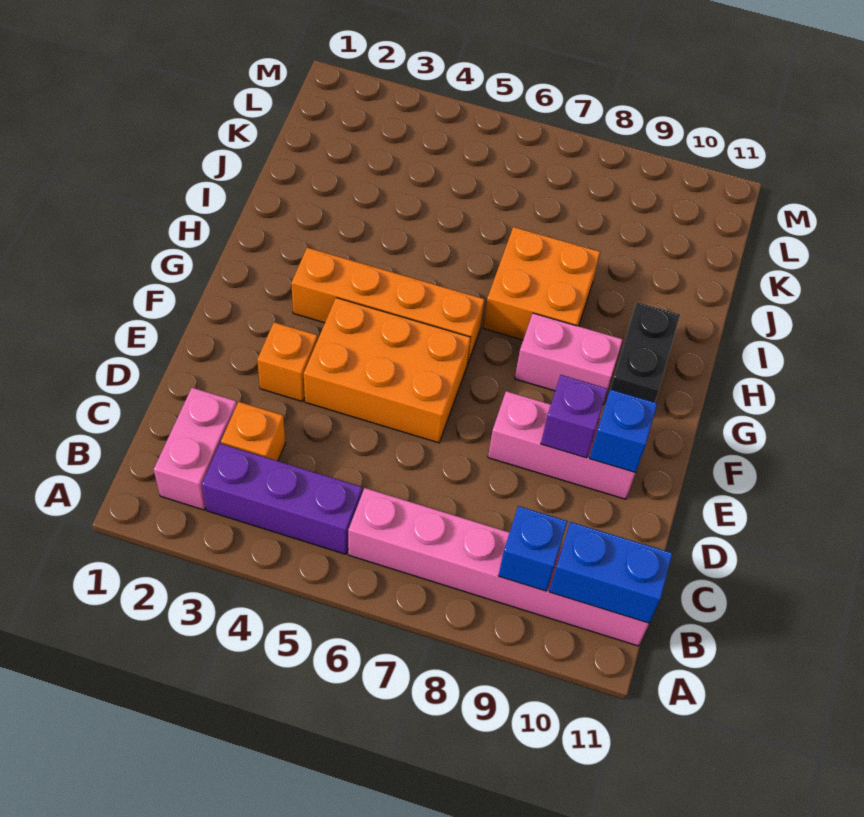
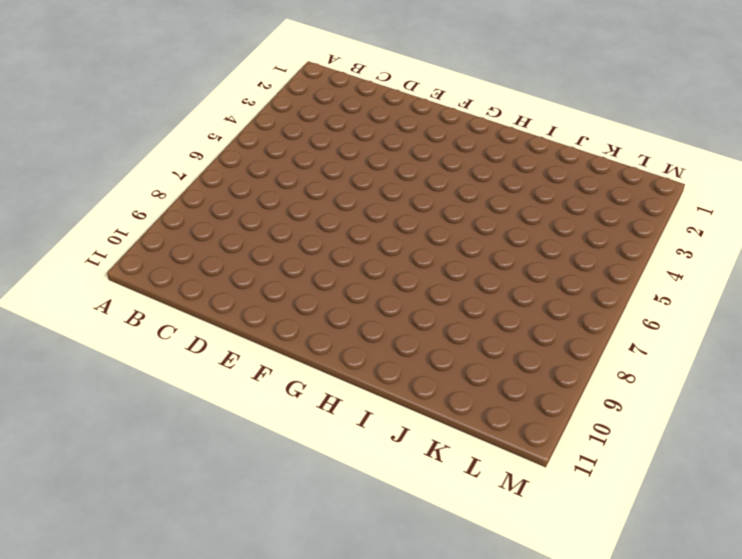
none -> pink 1x2 brick [154,388,237,510]
none -> purple 1x3 brick [202,443,362,554]
none -> pink 1x6 brick [348,488,649,646]

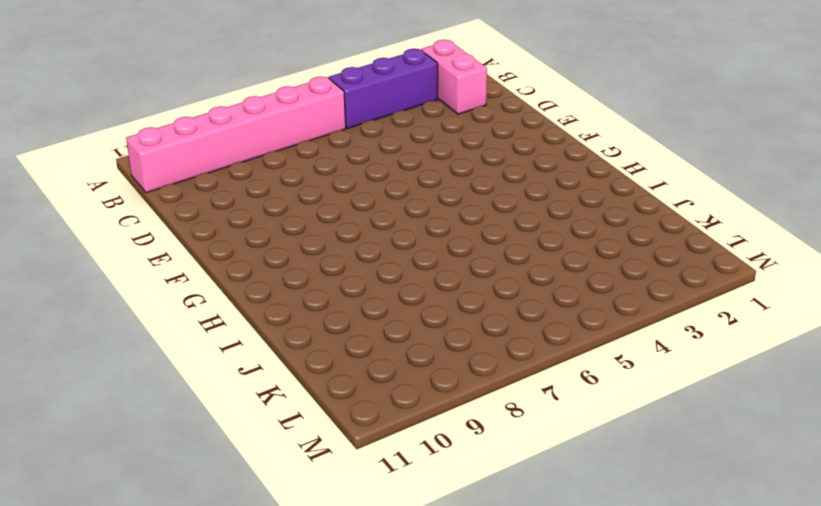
none -> orange 1x1 brick [221,402,285,461]
none -> orange 1x1 brick [257,322,317,402]
none -> orange 2x3 brick [304,298,471,443]

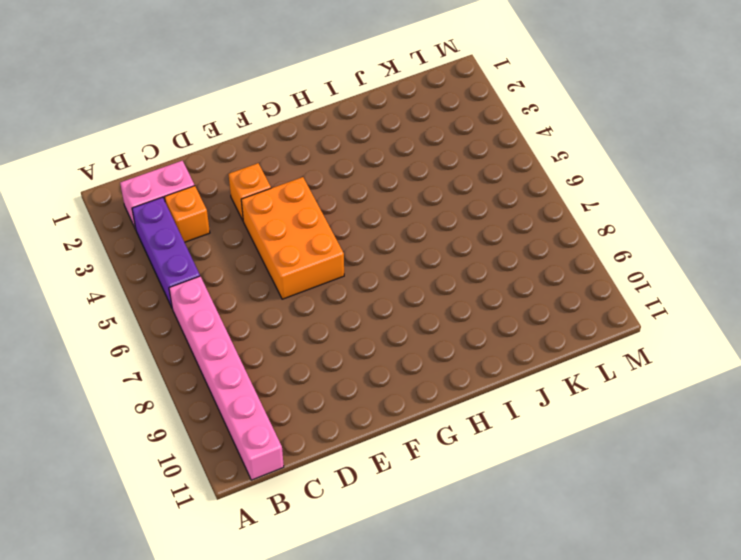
none -> pink 1x3 brick [488,391,635,499]
none -> orange 1x4 brick [291,248,484,365]
none -> pink 1x2 brick [515,313,623,400]

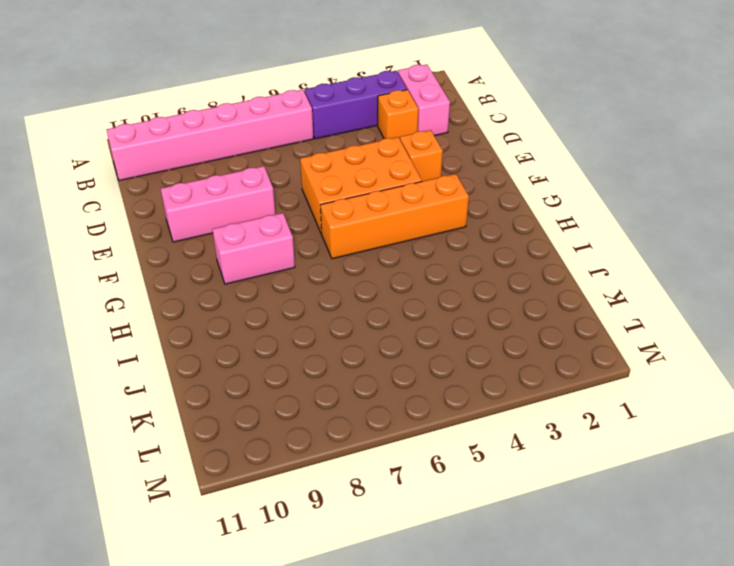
none -> black 1x2 brick [610,302,680,402]
none -> orange 2x2 brick [483,227,600,340]
none -> blue 1x1 brick [498,506,567,591]

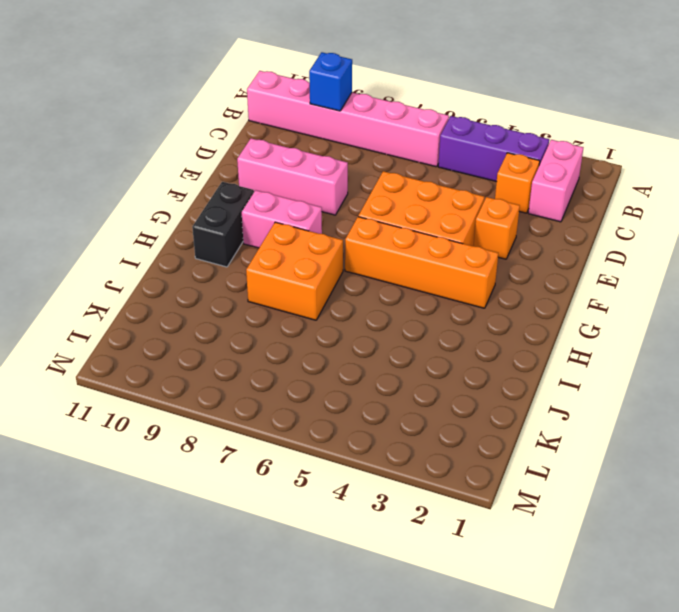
none -> blue 1x2 brick [549,522,672,623]
none -> purple 1x1 brick [541,375,607,458]
none -> blue 1x1 brick [589,389,657,473]

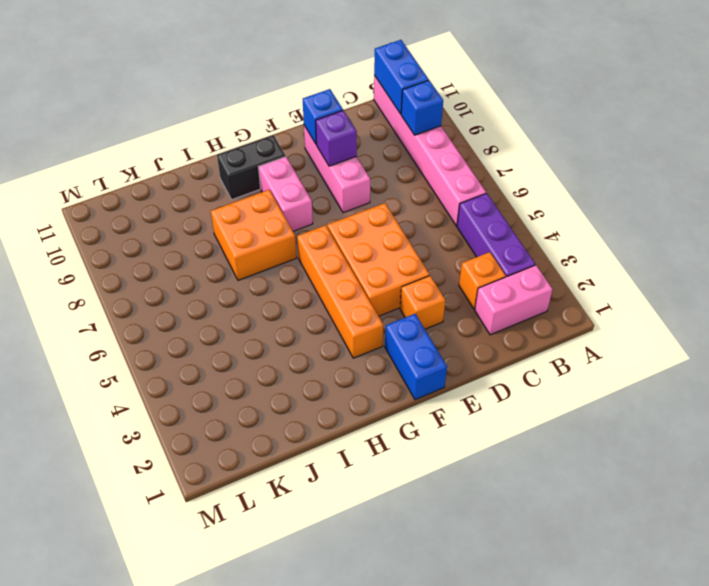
blue 1x2 brick [385,314,447,400] -> none

